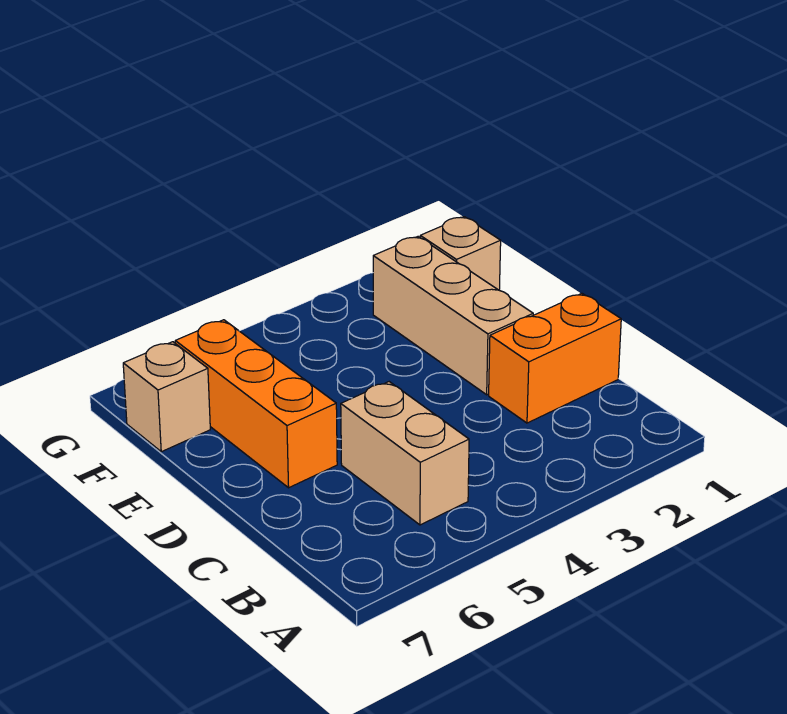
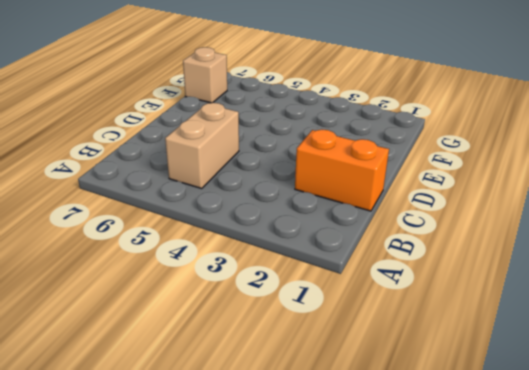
none -> tan 1x3 brick [373,237,533,395]
none -> orange 1x3 brick [175,320,337,488]

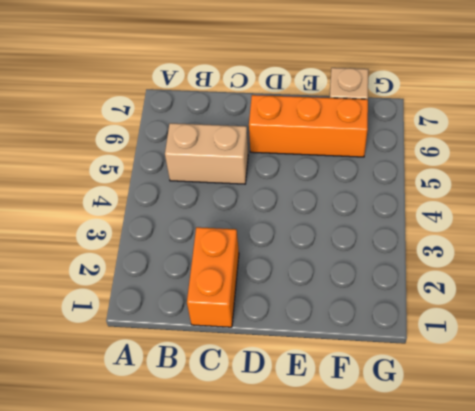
none -> tan 1x3 brick [373,237,533,395]
none -> tan 1x1 brick [420,217,501,290]

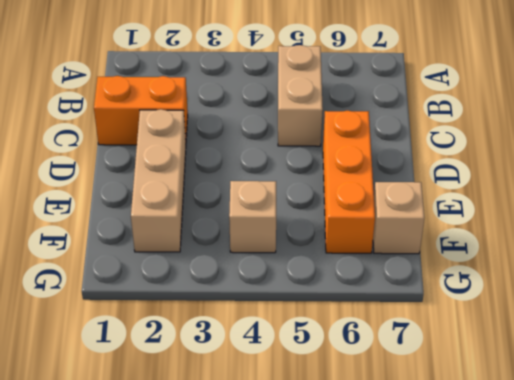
tan 1x1 brick [229,181,276,253] -> tan 1x1 brick moved to [420,217,501,290]

